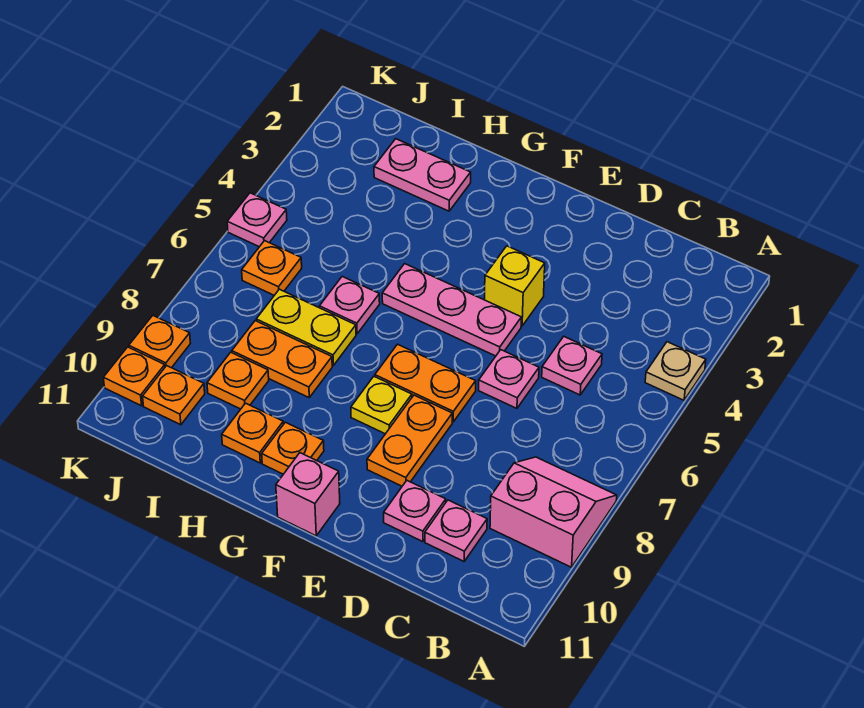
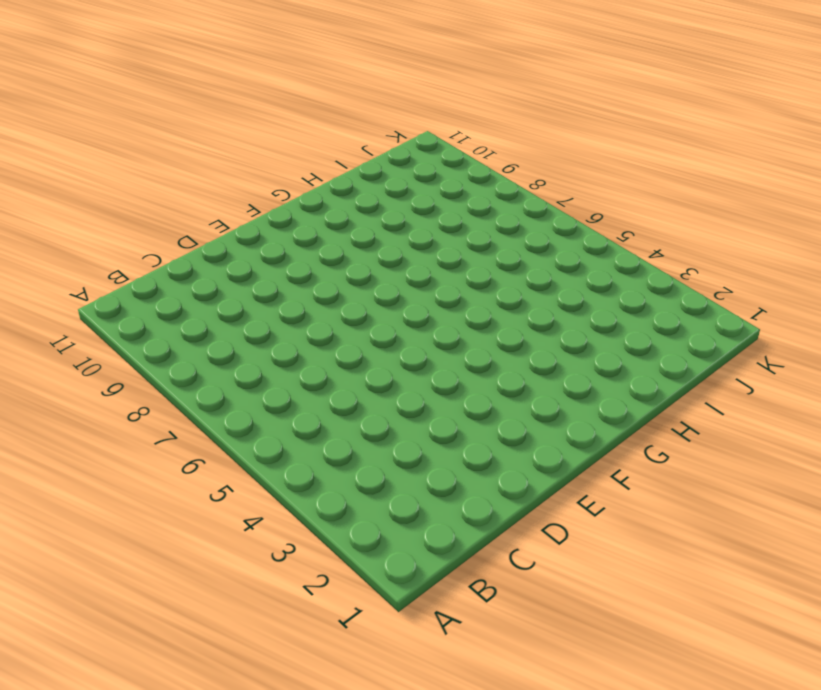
none -> tan 1x1 plate [645,342,706,400]
none -> pink 2x2 slope [490,457,617,567]
none -> pink 1x1 plate [542,337,602,395]

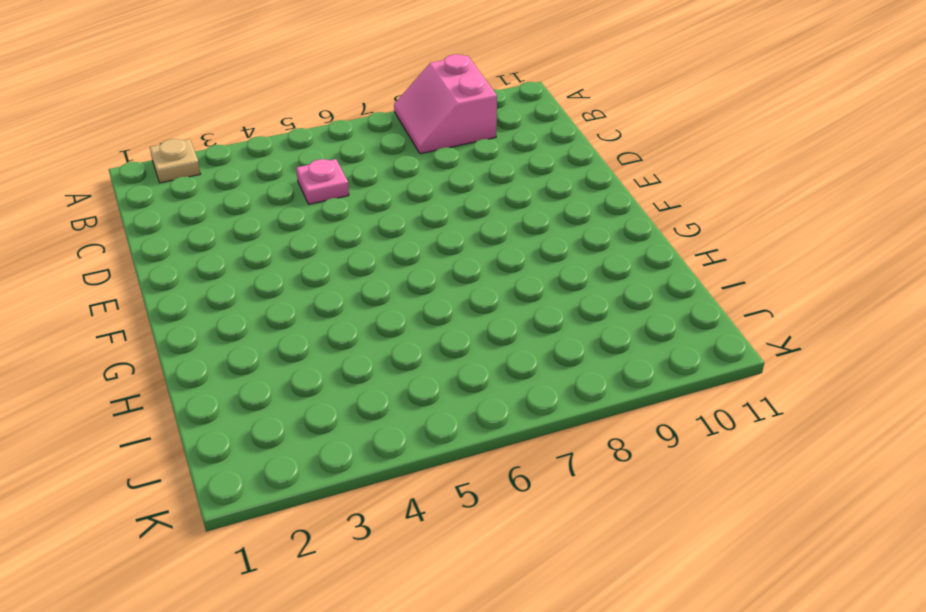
tan 1x1 plate [150,139,200,183] -> tan 1x1 plate moved to [645,342,706,400]
none -> pink 1x1 plate [425,500,487,561]
none -> pink 1x1 plate [479,350,539,408]
none -> pink 1x1 plate [384,481,446,542]

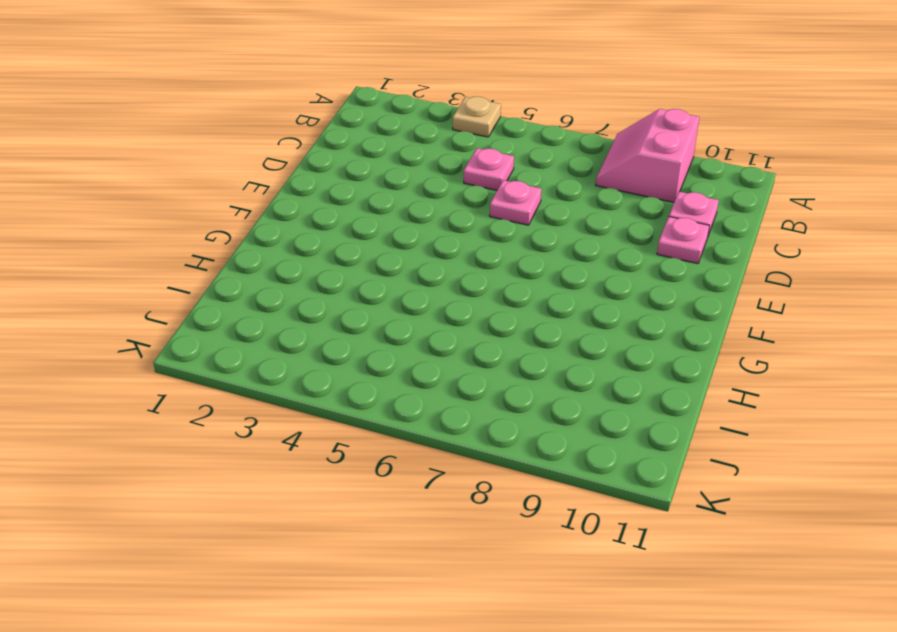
none -> yellow 1x1 brick [485,246,545,326]
none -> pink 1x3 plate [382,264,521,356]
none -> orange 1x2 plate [375,344,476,422]

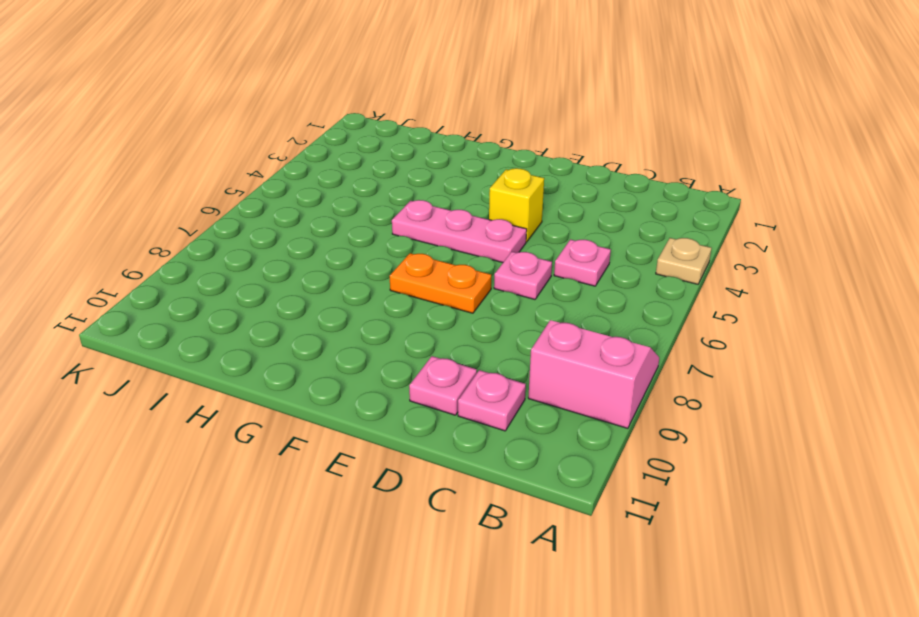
none -> orange 1x2 plate [367,395,452,486]
none -> yellow 1x1 plate [351,377,412,434]
none -> pink 1x1 brick [276,453,340,536]

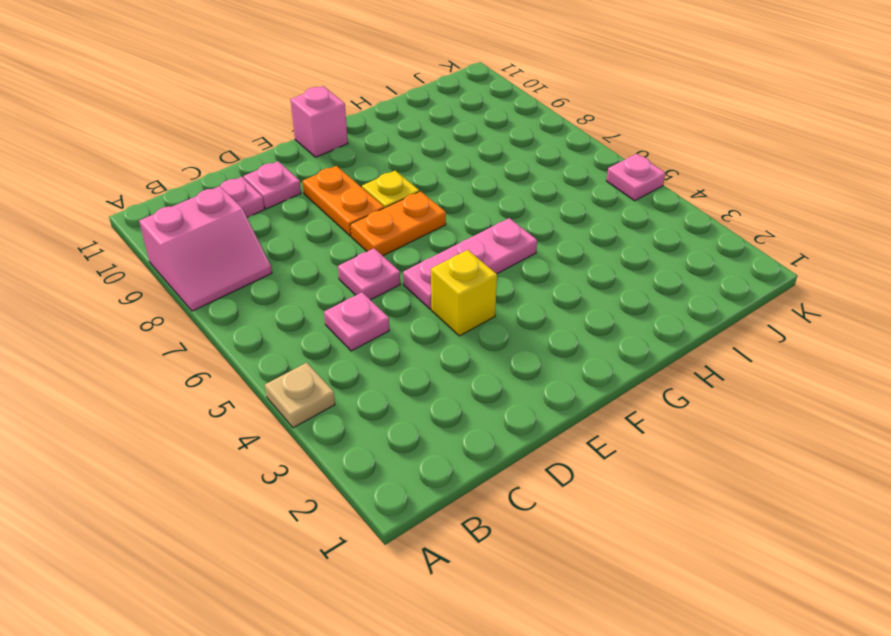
none -> orange 1x1 plate [262,422,324,474]
none -> pink 1x2 plate [374,139,471,211]
none -> pink 1x1 plate [319,277,380,334]

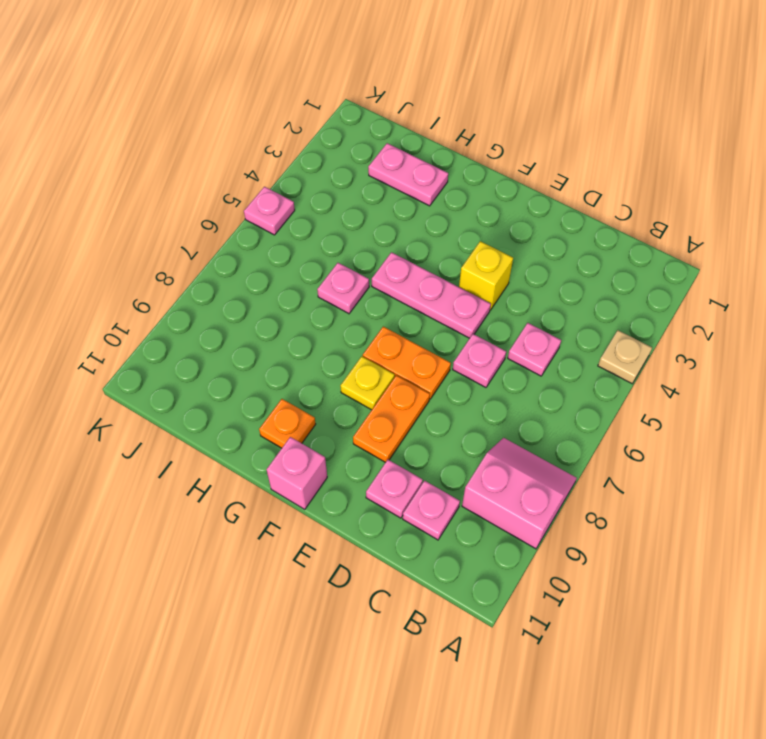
none -> yellow 1x2 plate [256,289,356,365]
none -> orange 1x2 plate [232,321,332,397]
none -> orange 1x1 plate [222,403,283,463]

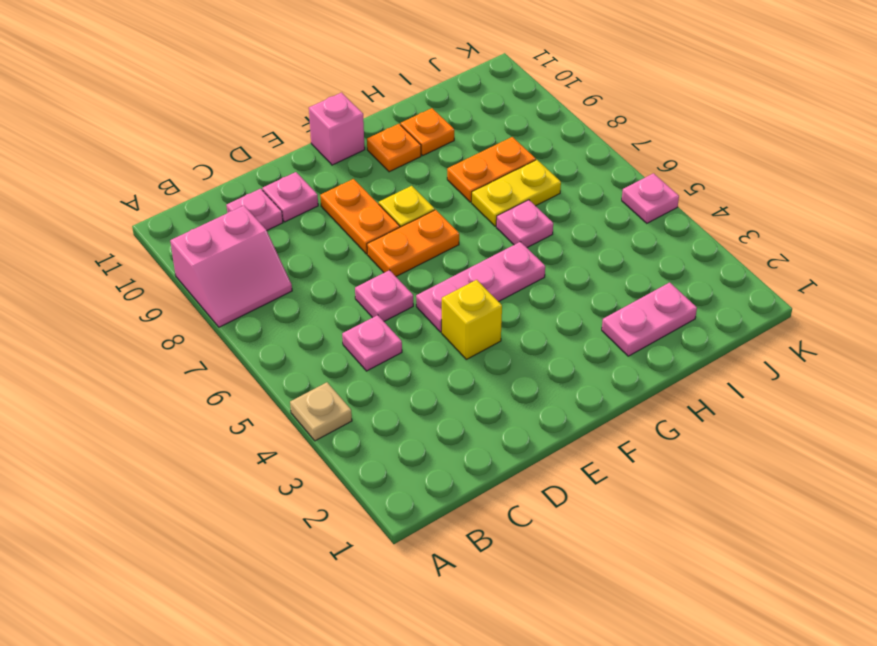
none -> orange 1x1 plate [207,352,269,409]
none -> orange 1x1 plate [242,241,302,295]
none -> orange 1x1 plate [143,366,205,425]

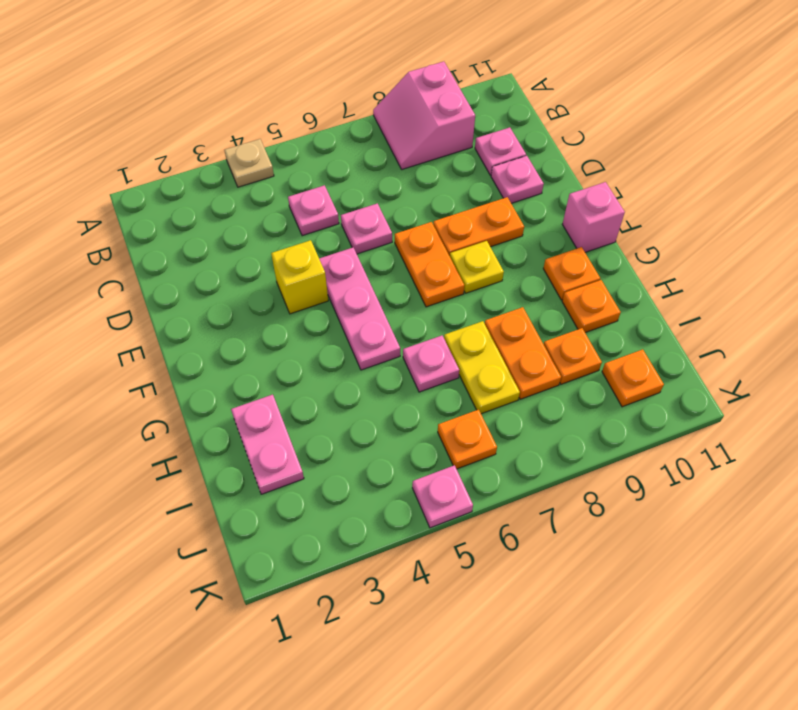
none -> orange 1x1 plate [129,316,190,368]
none -> orange 1x1 plate [103,347,165,406]

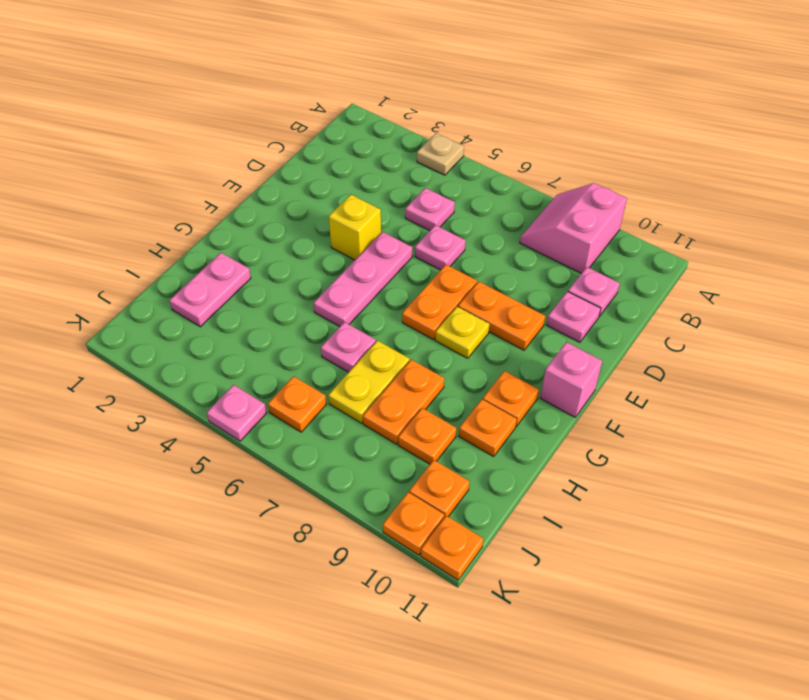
orange 1x1 plate [421,516,483,580] -> orange 1x1 plate moved to [129,316,190,368]

